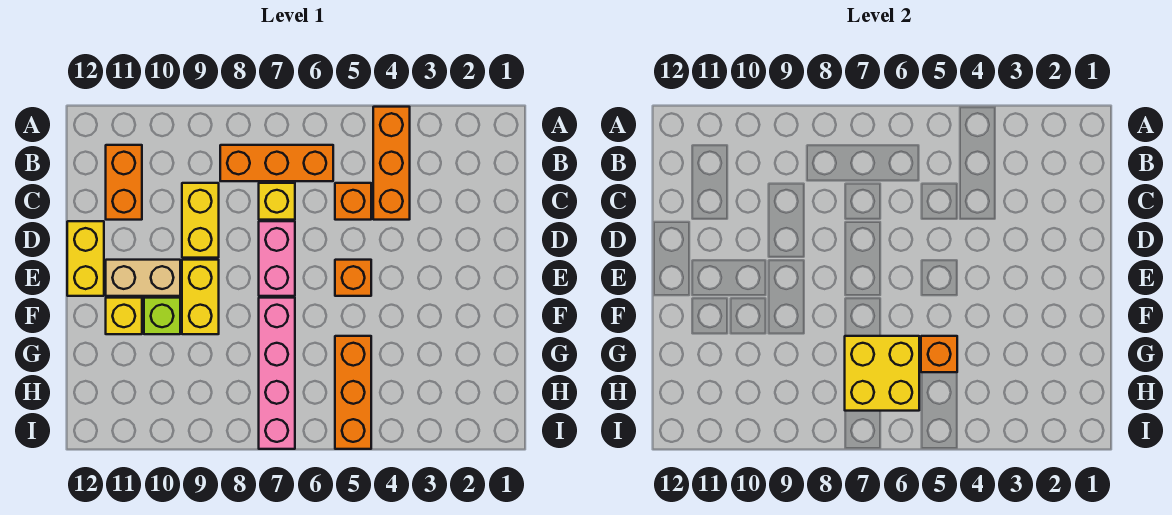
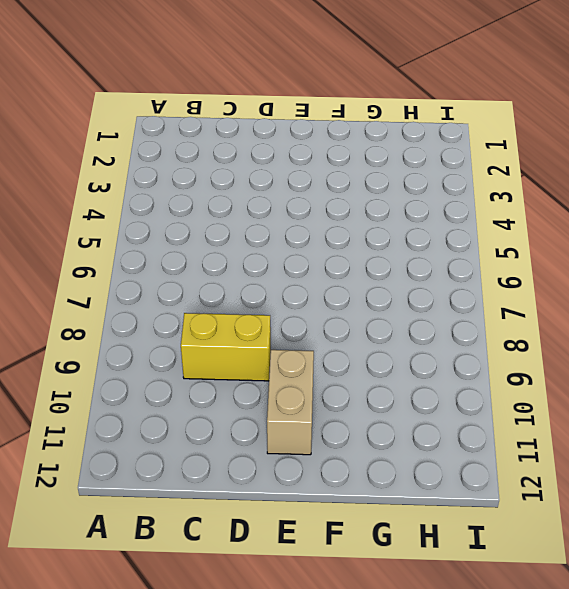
none -> orange 1x3 brick [373,107,410,220]
none -> orange 1x3 brick [220,145,333,181]
none -> orange 1x2 brick [106,145,142,220]

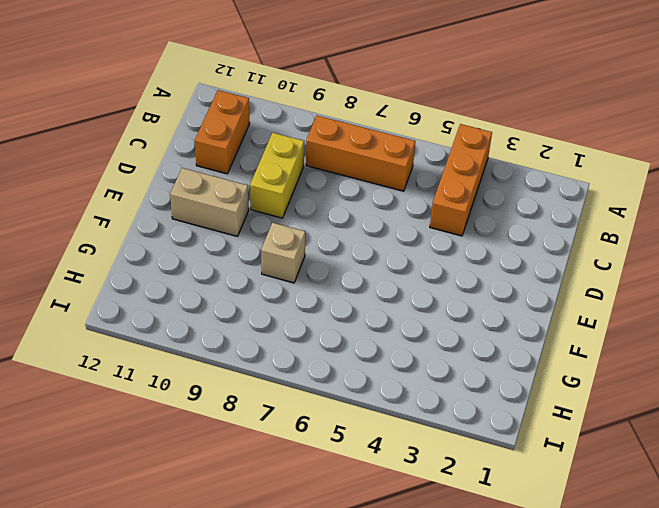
tan 1x1 brick [261,223,305,283] -> none
none -> orange 1x1 brick [335,183,371,220]
none -> yellow 1x1 brick [259,183,295,220]
none -> pink 1x2 brick [259,221,295,296]

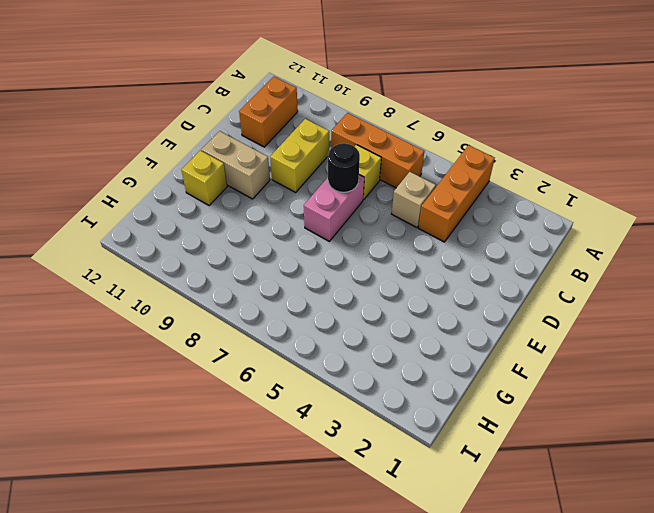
tan 1x1 brick [392,172,436,227] -> orange 1x1 brick [335,183,371,220]
black 1x1 round brick [328,143,360,192] -> none
none -> yellow 1x2 brick [67,221,104,296]
none -> orange 1x1 brick [335,260,371,296]
none -> yellow 1x2 brick [182,260,219,334]

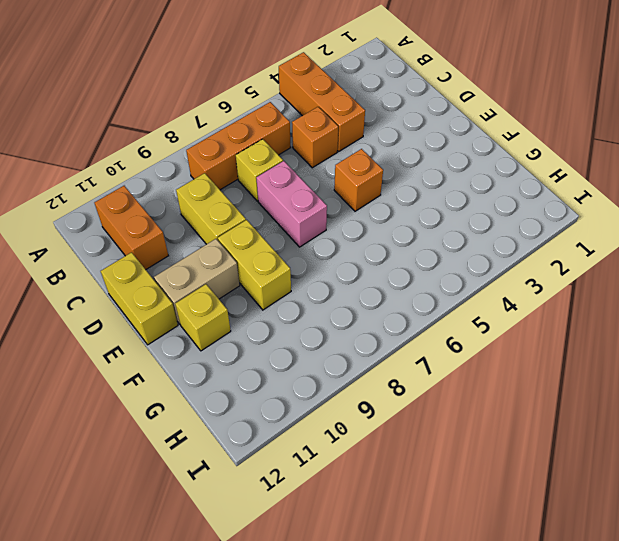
none -> pink 1x4 brick [259,298,295,449]
none -> lime 1x1 brick [144,298,180,334]
none -> orange 1x3 brick [335,336,371,449]

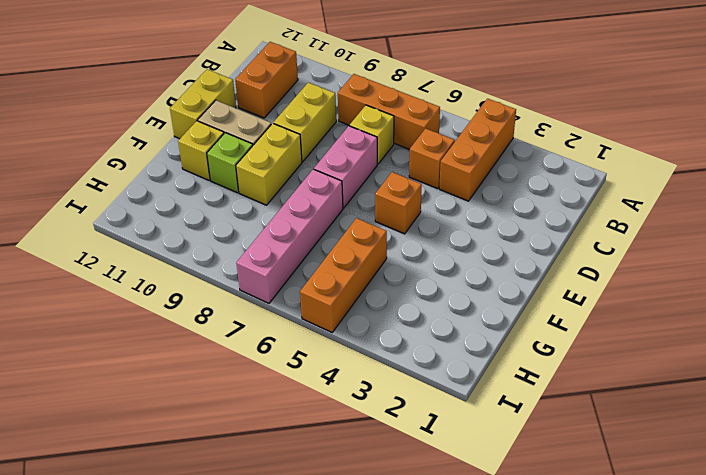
none -> orange 1x1 brick [921,336,957,372]
none -> yellow 2x2 brick [845,336,919,411]

